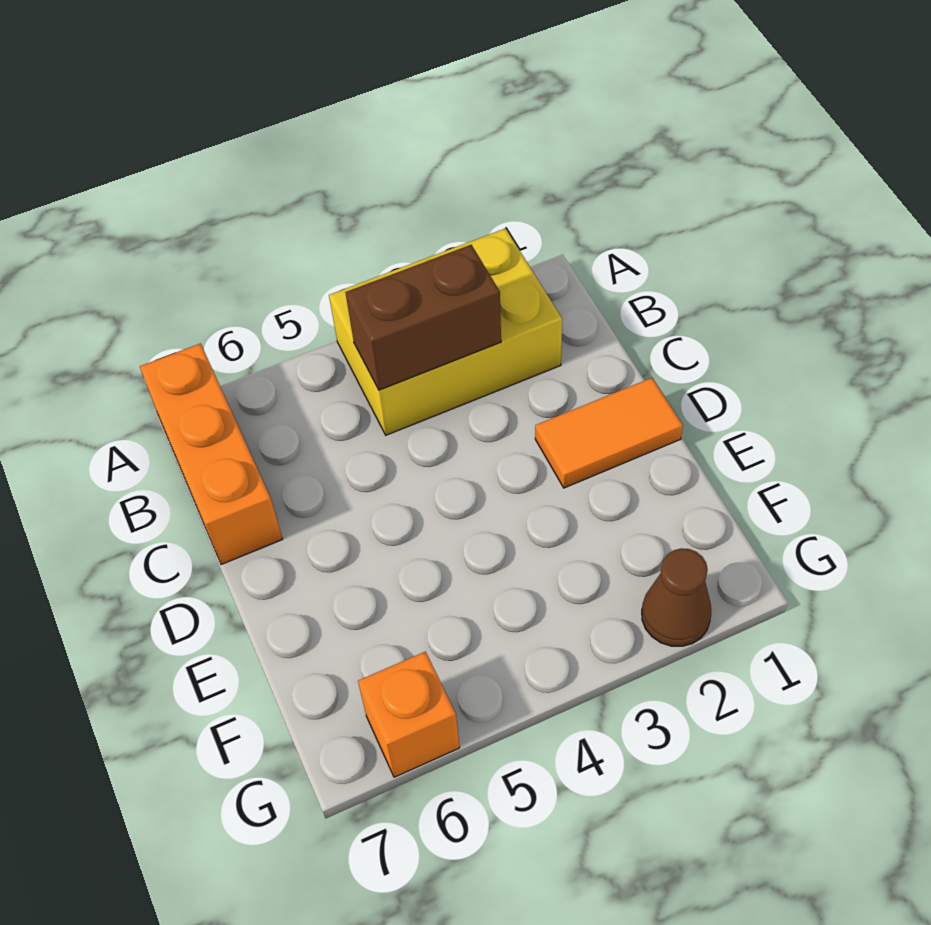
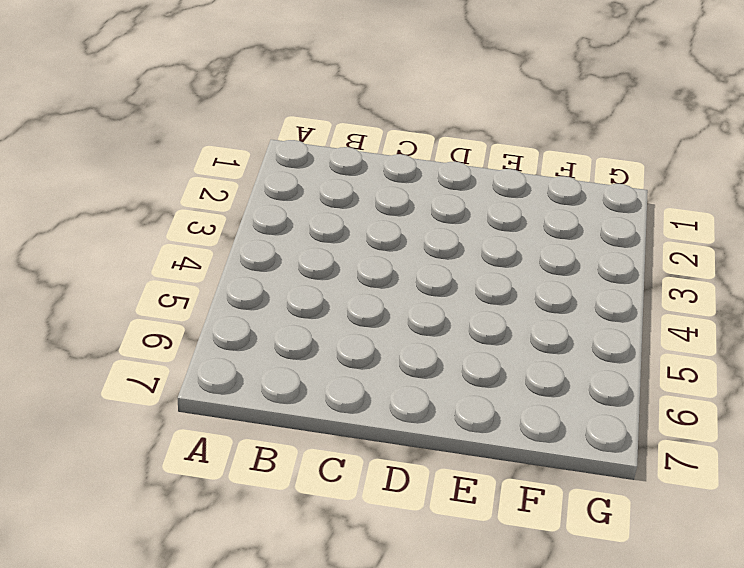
none -> yellow 2x3 brick [329,228,562,435]
none -> orange 1x3 brick [140,343,283,565]

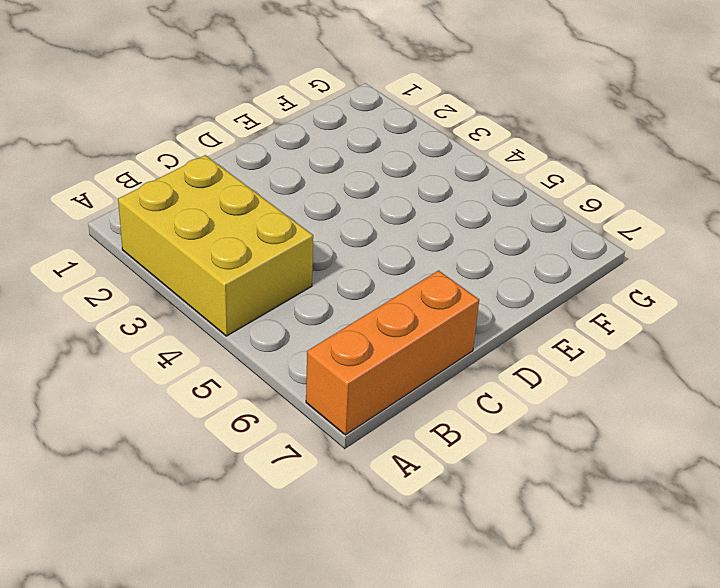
none -> orange 1x2 tile [535,378,683,488]
none -> brown 1x1 cone [642,548,711,646]

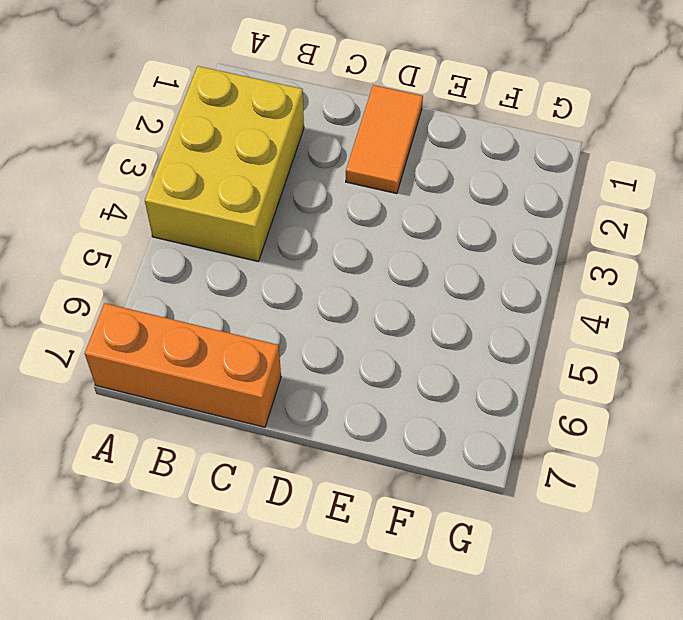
none -> brown 1x1 cone [642,548,711,646]
none -> orange 1x1 brick [358,652,460,777]

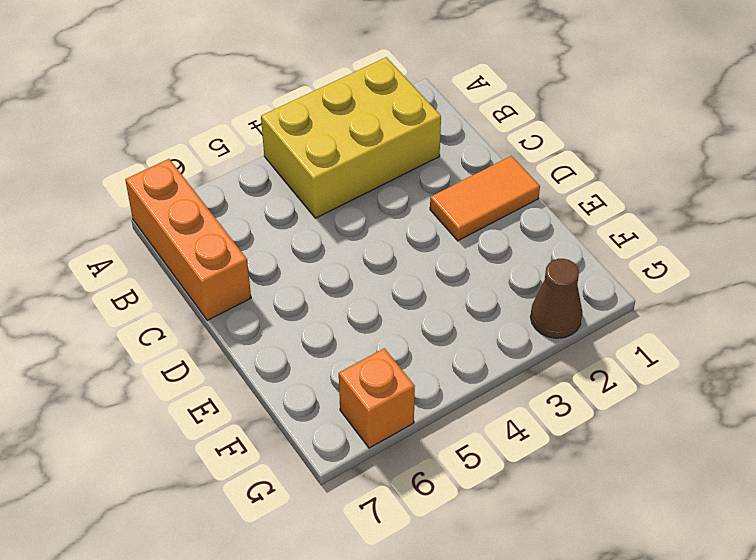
none -> brown 1x2 brick [345,245,501,390]

